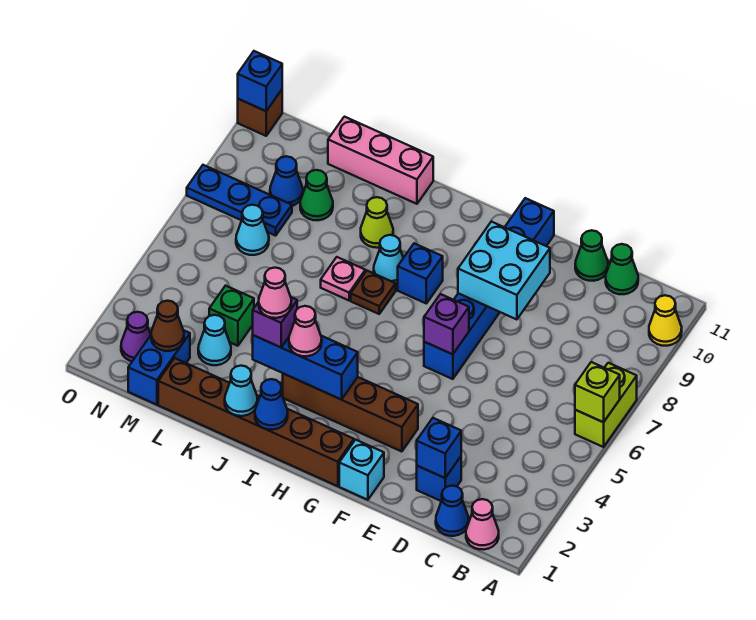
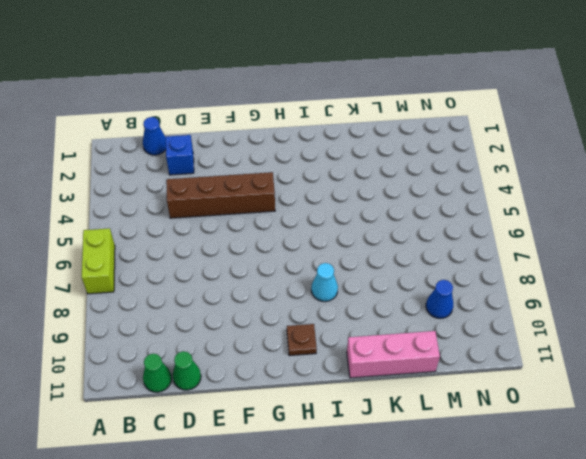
brown 1x4 brick [166,172,275,218] -> brown 1x4 brick moved to [283,374,418,452]
brown 1x1 plate [287,324,317,356] -> brown 1x1 plate moved to [351,271,396,314]
none -> yellow 1x1 cone [649,295,682,346]
none -> pink 1x1 cone [466,499,499,550]
none -> cyan 1x1 brick [339,440,384,500]
none -> blue 1x6 brick [424,198,554,379]

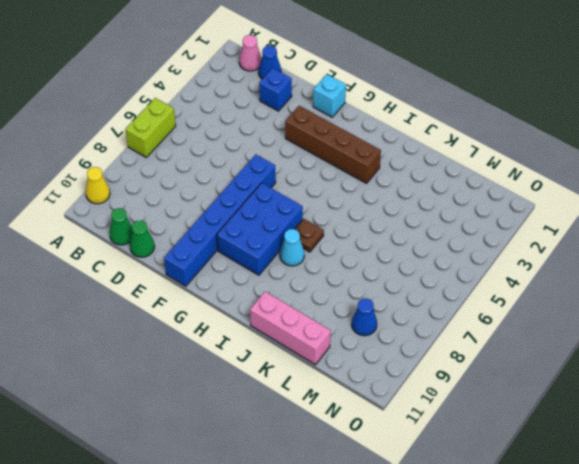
blue 2x3 brick [217,183,303,275] -> blue 1x1 brick [398,243,443,303]
none -> brown 1x6 brick [158,358,354,486]
none -> pink 1x1 plate [321,257,365,300]
none -> lime 1x1 cone [361,197,393,248]
none -> cyan 1x1 cone [198,315,231,365]

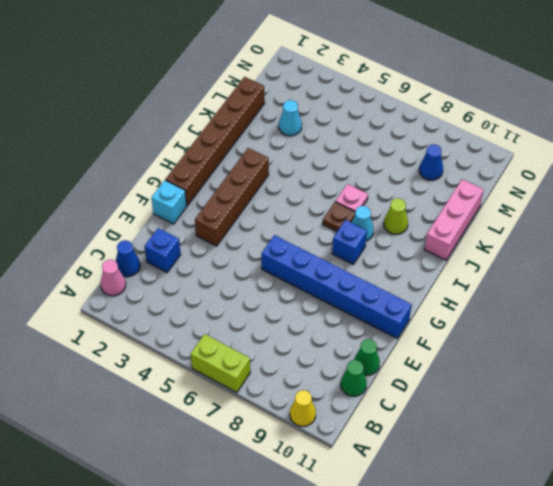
none -> green 1x1 brick [209,286,254,346]
none -> green 1x1 cone [300,170,333,220]
none -> blue 1x2 brick [128,330,190,405]
none -> cyan 1x1 cone [236,205,269,255]

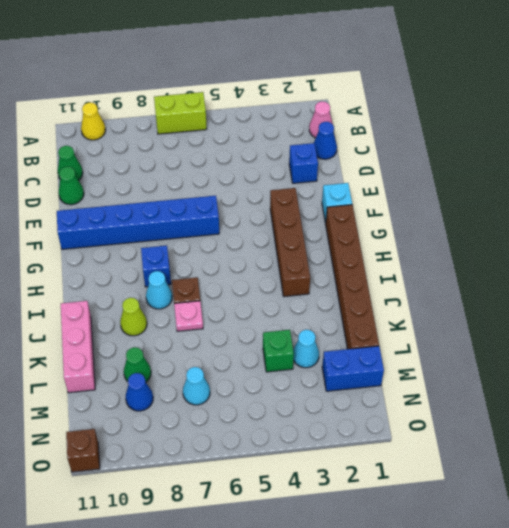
none -> blue 1x3 plate [187,165,292,236]
none -> purple 1x1 cone [121,312,151,361]
none -> lime 1x1 brick [575,362,620,422]
none -> blue 1x1 brick [417,418,461,478]

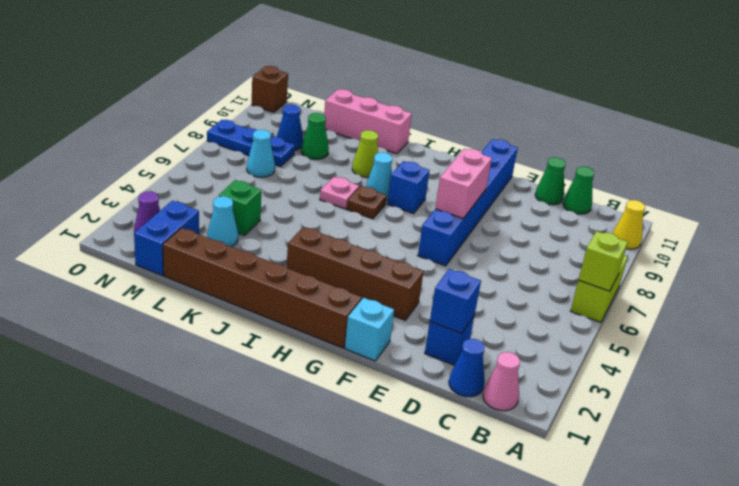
pink 1x2 brick [435,149,492,218] -> cyan 2x2 brick [458,222,550,320]
none -> purple 1x1 brick [424,294,469,354]
none -> blue 1x3 brick [253,335,358,399]
none -> blue 1x1 cone [255,379,288,430]
none -> cyan 1x1 cone [225,366,257,416]

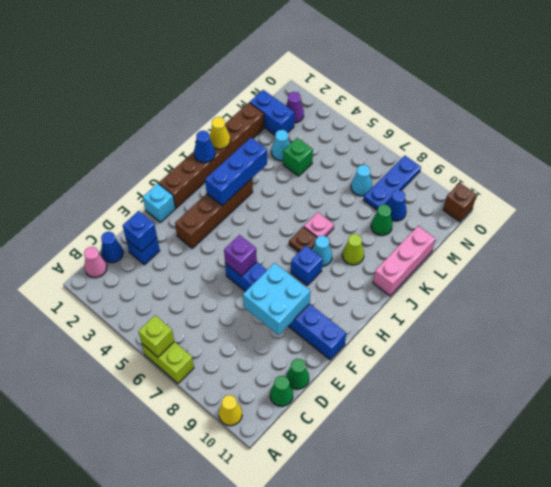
yellow 1x1 cone [209,117,230,149] -> cyan 1x1 cone [225,366,257,416]
none -> brown 1x1 cone [151,301,184,351]
none -> blue 1x1 brick [238,51,282,111]
none -> pink 1x1 cone [289,306,322,356]
none -> purple 1x1 brick [253,297,297,347]

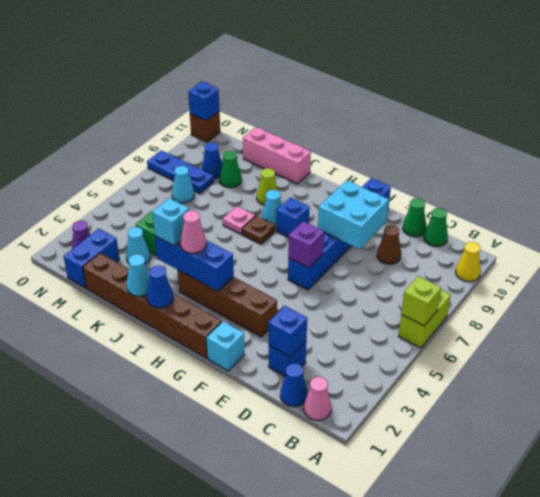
brown 1x1 cone [377,225,401,264] -> brown 1x1 cone moved to [151,301,184,351]
cyan 1x1 brick [152,198,189,246] -> purple 1x1 brick [253,297,297,347]
none -> pink 1x1 cone [259,268,291,318]

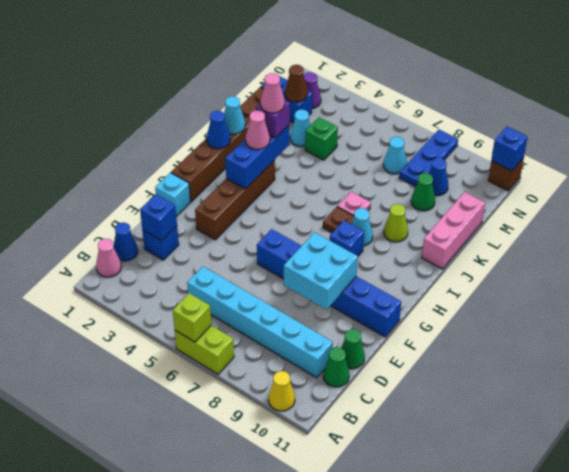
cyan 1x6 brick [187,266,333,378] -> none
none -> purple 1x1 brick [424,294,469,354]

